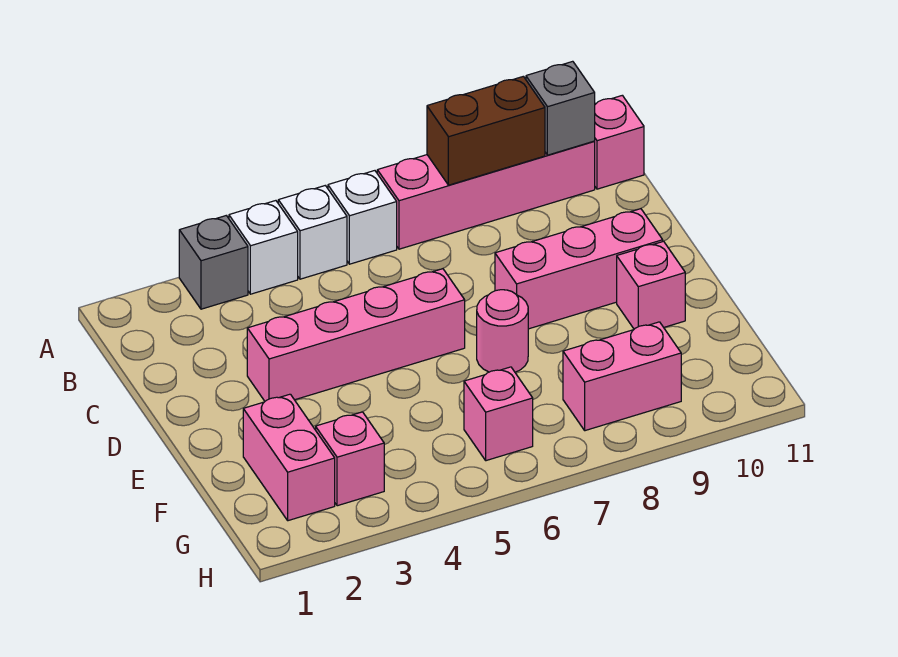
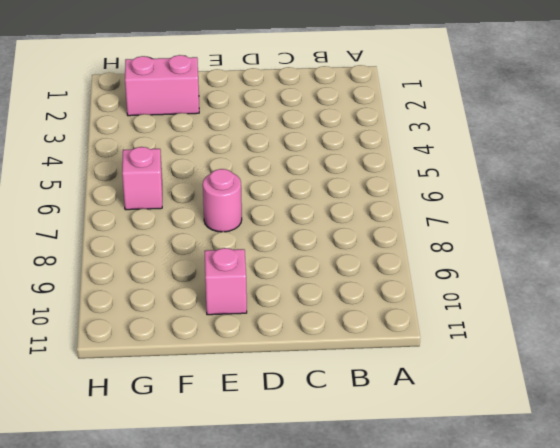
none -> grey 1x1 brick [179,216,248,309]
none -> white 1x1 brick [229,201,298,294]
none -> white 1x1 brick [278,186,347,279]

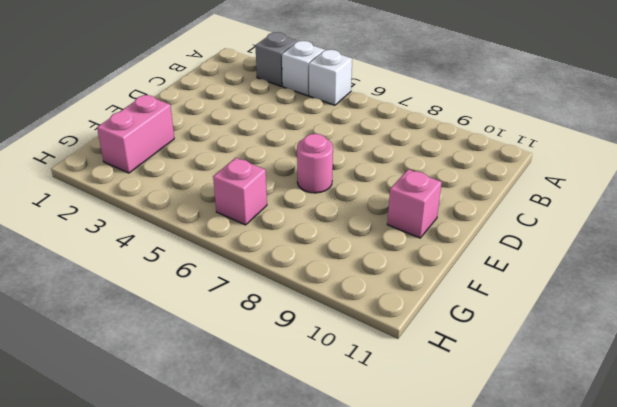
none -> white 1x1 brick [328,171,397,264]
none -> pink 1x4 brick [377,141,595,249]
none -> pink 1x1 brick [594,95,644,189]

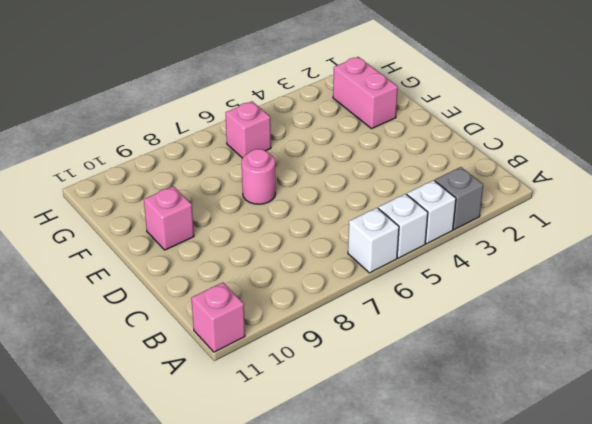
none -> pink 1x4 brick [377,141,595,249]
none -> pink 1x4 brick [247,269,465,401]
none -> pink 1x3 brick [495,209,663,329]

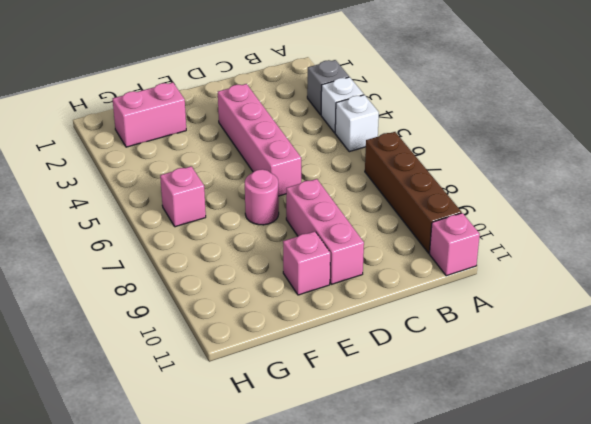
brown 1x4 brick [365,132,462,253] -> pink 1x4 brick [377,141,595,249]
none -> white 1x1 brick [328,171,397,264]
none -> pink 1x1 brick [316,412,384,506]
none -> pink 1x2 brick [563,322,681,431]

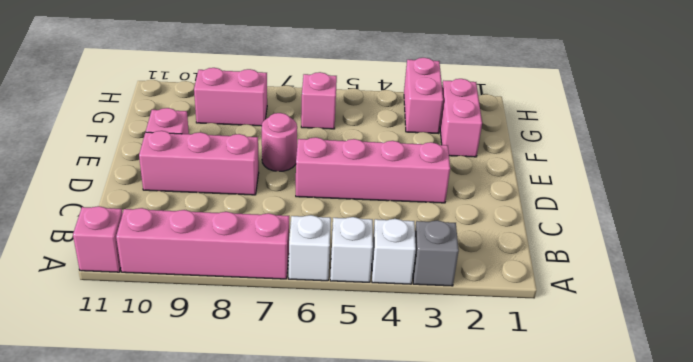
pink 1x2 brick [404,58,443,134] -> pink 1x1 brick [316,412,384,506]
none -> brown 1x2 brick [427,76,545,185]
none -> grey 1x1 brick [526,61,595,155]

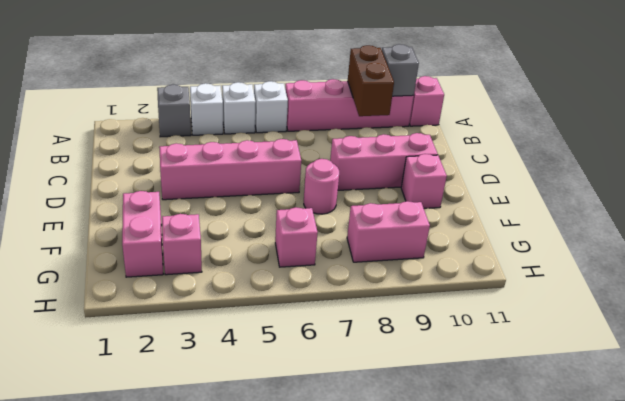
brown 1x2 brick [348,45,394,116] -> brown 1x2 brick turned to [427,76,545,185]

